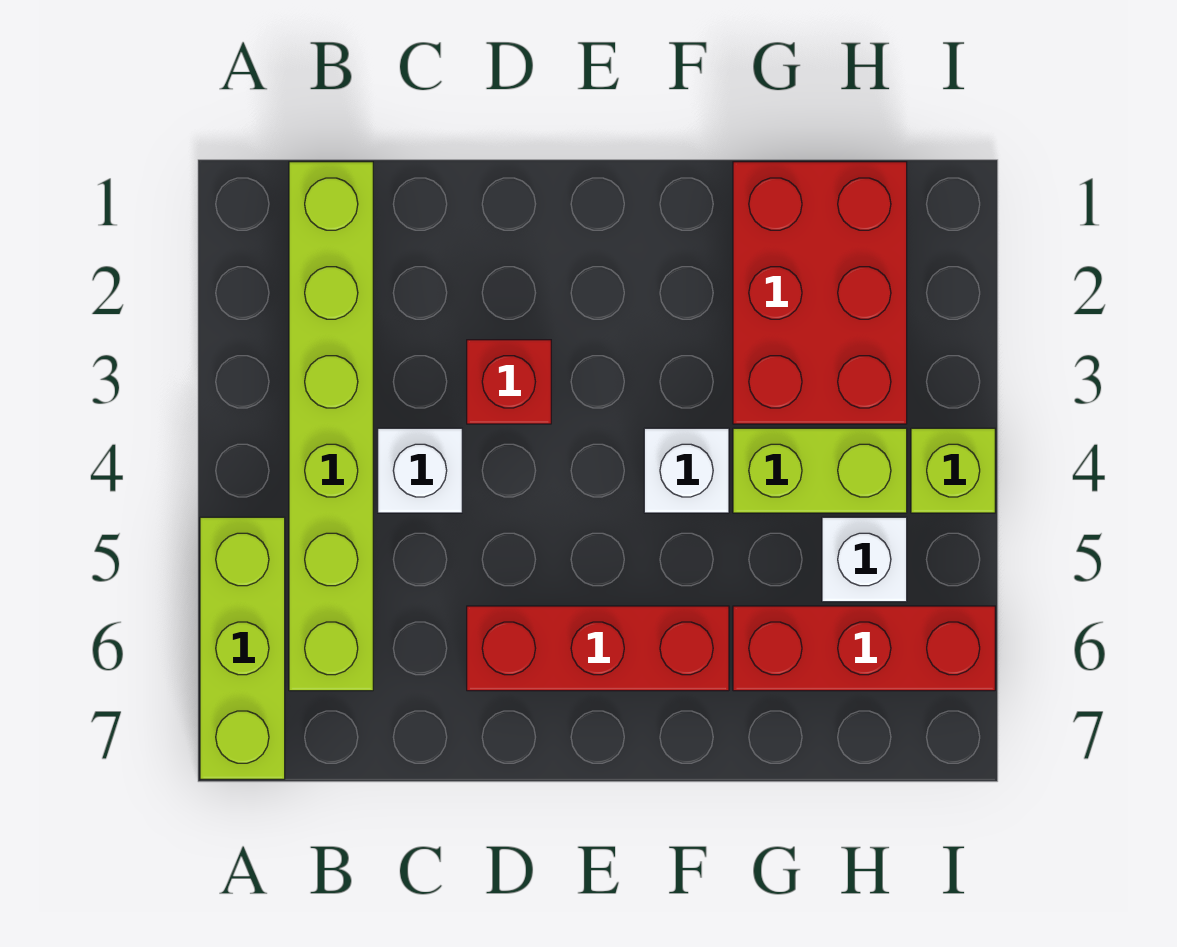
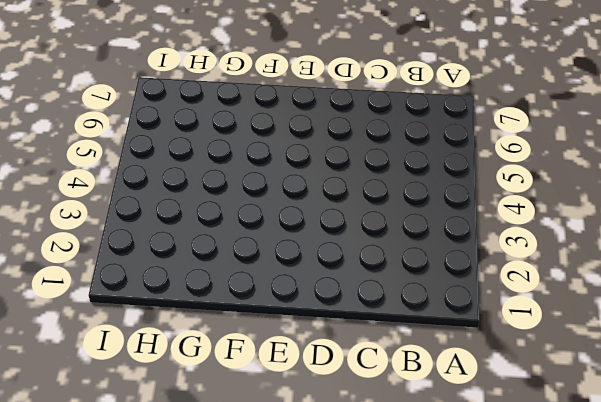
none -> lime 1x3 brick [200,517,285,779]
none -> lime 1x6 brick [289,162,373,691]

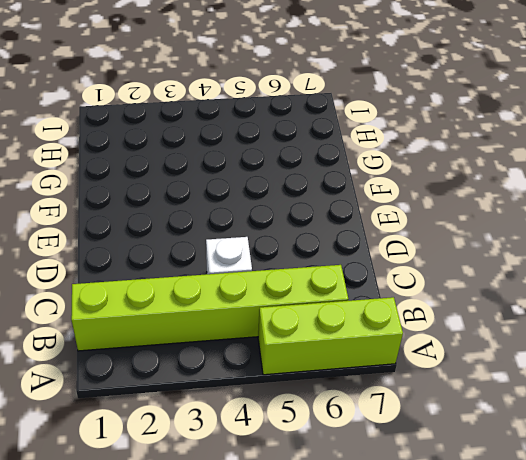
none -> red 1x1 brick [467,340,551,424]
none -> red 1x3 brick [467,606,729,691]

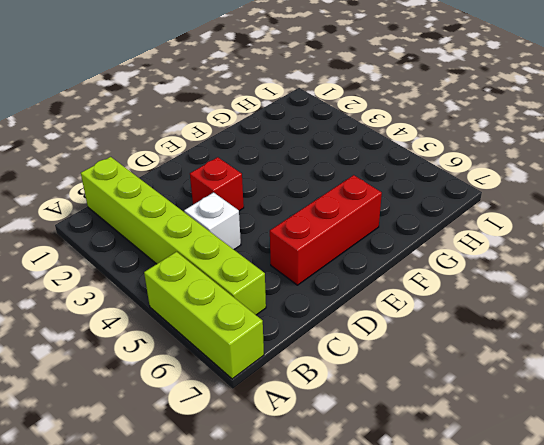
none -> white 1x1 brick [644,428,729,513]
none -> red 2x3 brick [733,162,907,424]

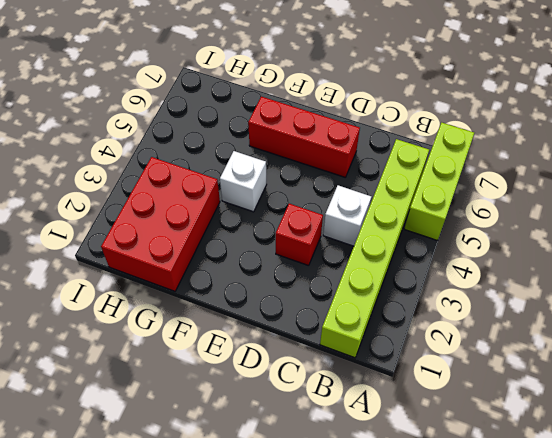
none -> lime 1x2 brick [733,428,907,513]
none -> red 1x3 brick [733,606,995,691]

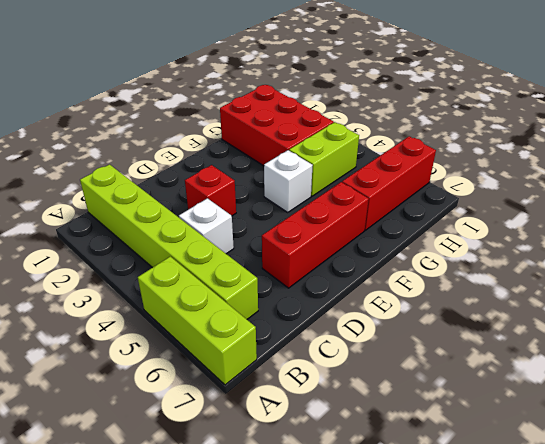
none -> white 1x1 brick [822,517,907,602]
none -> lime 1x1 brick [911,428,995,513]

